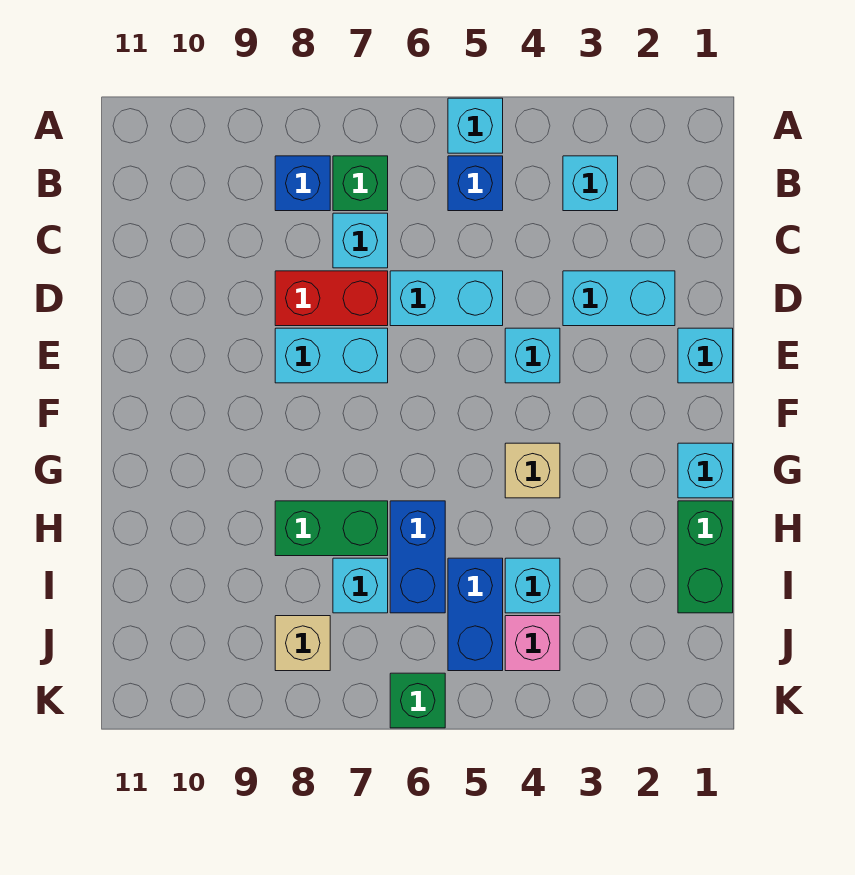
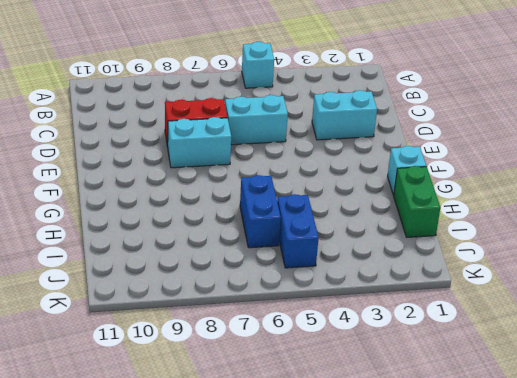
none -> cyan 1x1 brick [563,156,618,211]
none -> blue 1x1 brick [448,156,503,211]
none -> green 1x1 brick [333,156,388,211]

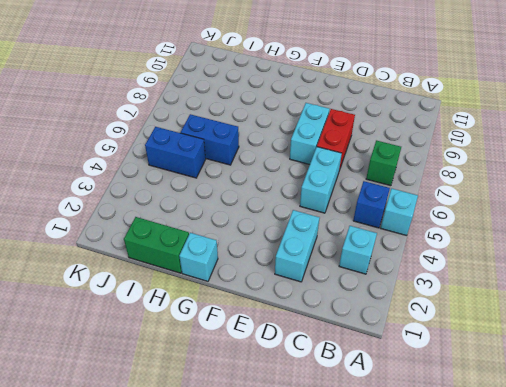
none -> blue 1x1 brick [275,156,330,211]
none -> cyan 1x1 brick [333,213,388,268]
none -> cyan 1x1 brick [678,328,733,383]

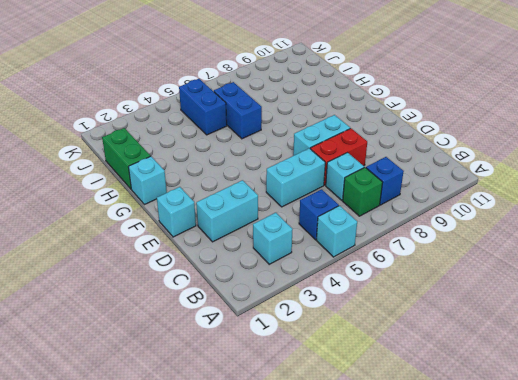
none -> cyan 1x1 brick [505,328,560,383]
none -> tan 1x1 brick [505,443,560,498]
none -> green 1x2 brick [275,501,388,556]

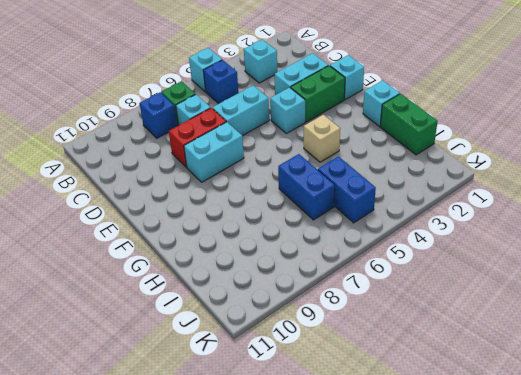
green 1x2 brick [291,66,345,122] -> green 1x2 brick moved to [275,501,388,556]
none -> cyan 1x1 brick [505,558,560,613]
none -> cyan 1x1 brick [333,558,388,613]
none -> pink 1x1 brick [505,616,560,671]

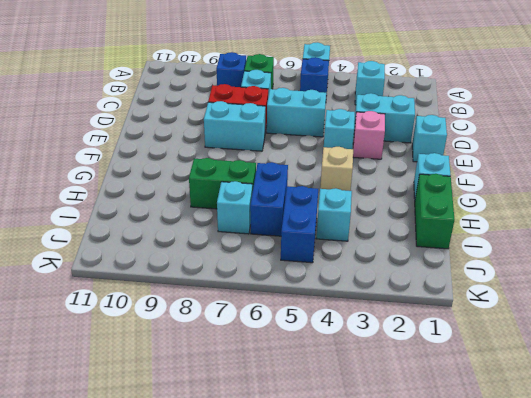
pink 1x1 brick [353,111,385,159] -> pink 1x1 brick moved to [505,616,560,671]
none -> tan 1x1 brick [275,616,330,671]
none -> green 1x1 brick [390,673,445,728]

